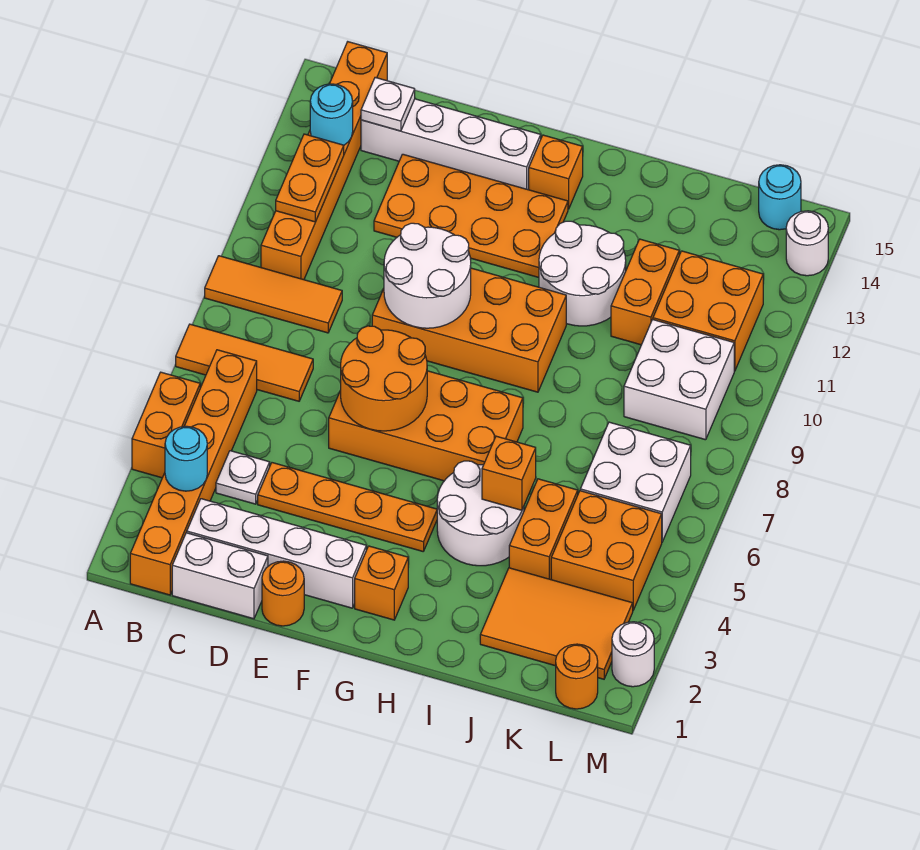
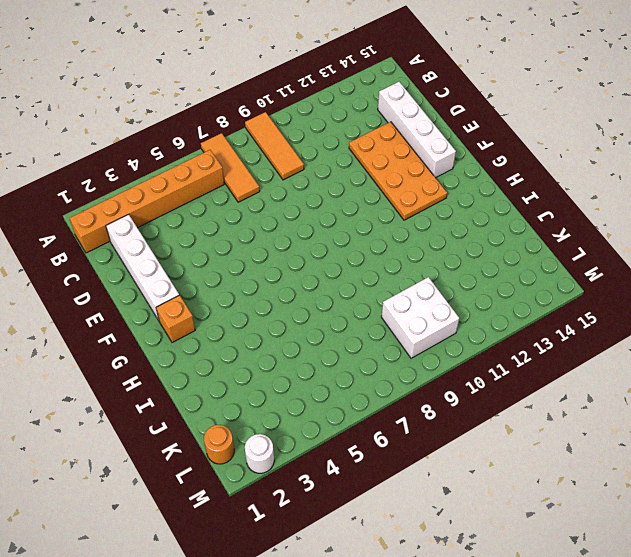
none -> orange 1x2 brick [132,372,200,478]
none -> orange 1x6 brick [261,42,387,280]
none -> white 1x2 brick [172,533,268,619]
none -> white 1x1 plate [216,451,270,504]

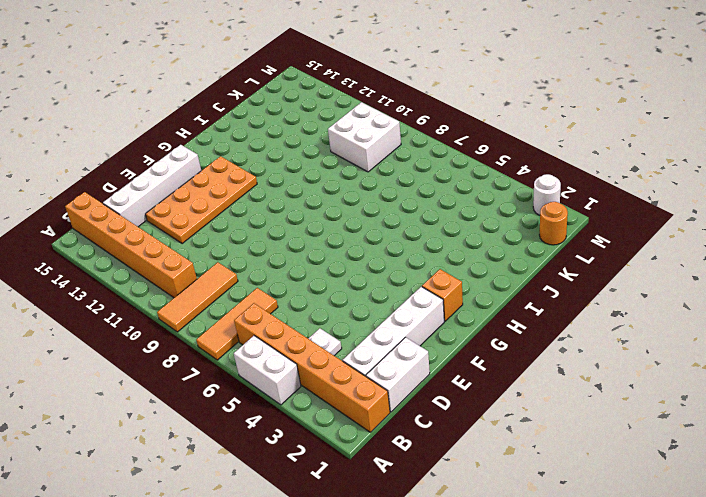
white 1x2 brick [234,336,301,405] -> orange 1x2 brick [132,372,200,478]
none -> orange 1x4 plate [258,463,437,551]
none -> orange 1x1 round brick [262,561,304,626]
none -> orange 2x4 brick [329,371,523,481]
none -> orange 2x4 brick [372,268,566,392]

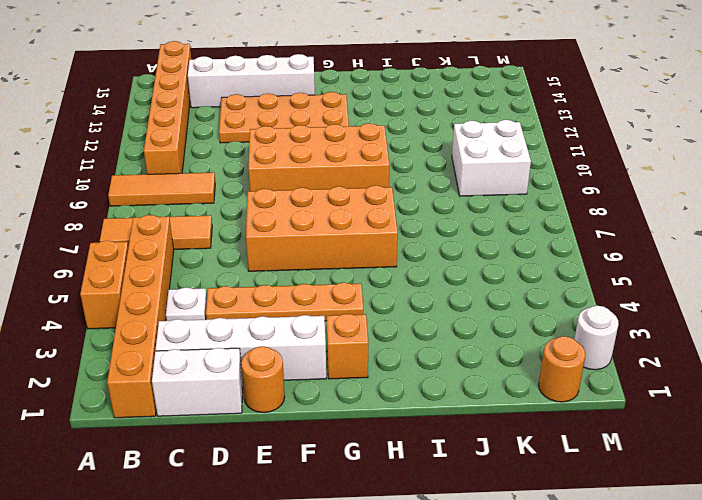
none -> orange 1x1 brick [529,135,583,209]
none -> white 2x2 round brick [437,461,524,566]
none -> white 2x2 round brick [539,221,626,326]
none -> orange 2x3 tile [480,568,633,679]

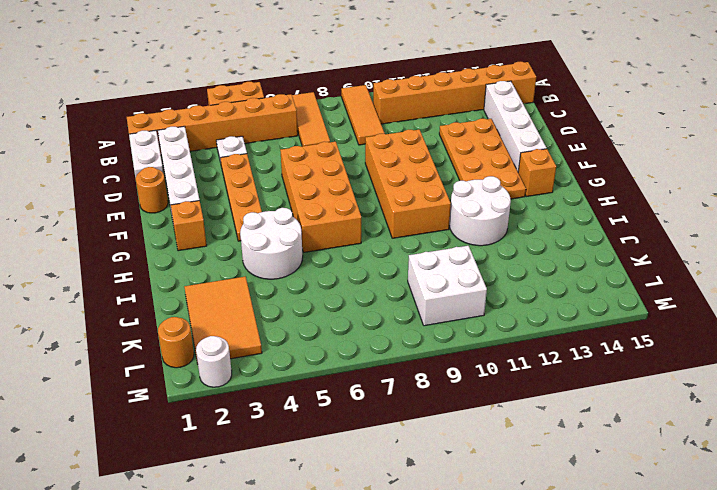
none -> orange 1x2 brick [509,479,578,580]
none -> orange 1x2 brick [611,239,679,345]
none -> orange 2x2 brick [551,491,662,610]
none -> white 2x2 brick [580,422,691,542]

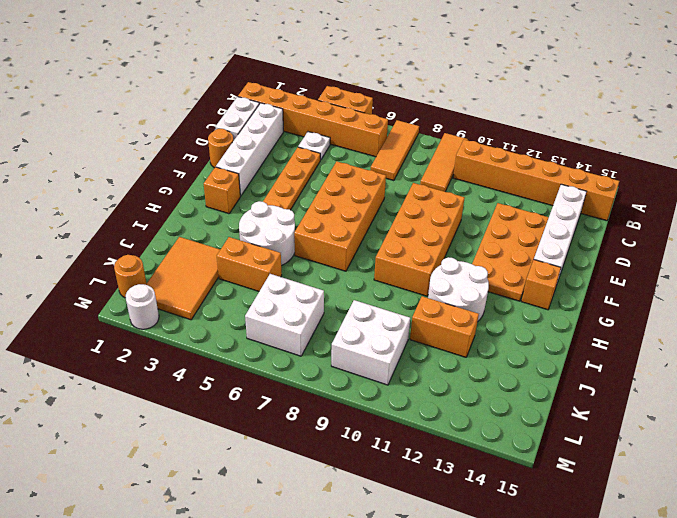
none -> orange 2x2 brick [551,491,662,610]
none -> orange 2x2 brick [653,251,763,371]
none -> cyan 1x1 round brick [759,165,801,230]
none -> white 1x1 round brick [786,211,828,276]

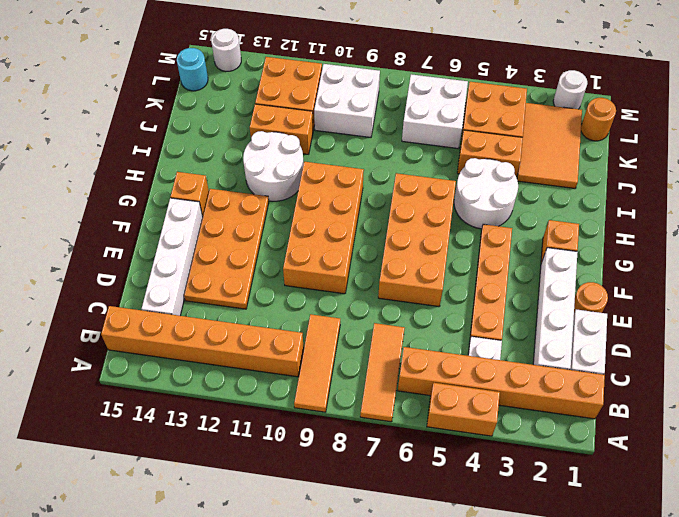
none -> cyan 1x1 round brick [165,426,207,491]
none -> orange 1x2 plate [276,134,344,222]
none -> cyan 1x1 round brick [310,84,353,145]
none -> white 1x1 plate [361,77,415,131]

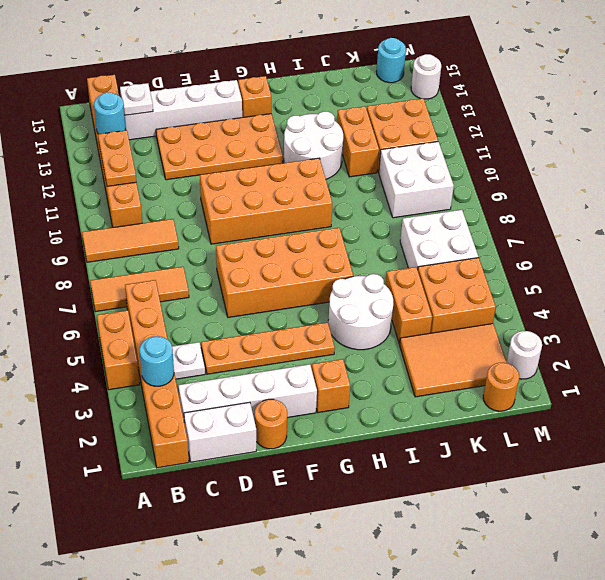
none -> orange 2x2 round brick [340,326,427,431]
none -> white 2x2 round brick [384,223,471,328]
none -> orange 1x1 brick [482,436,536,510]

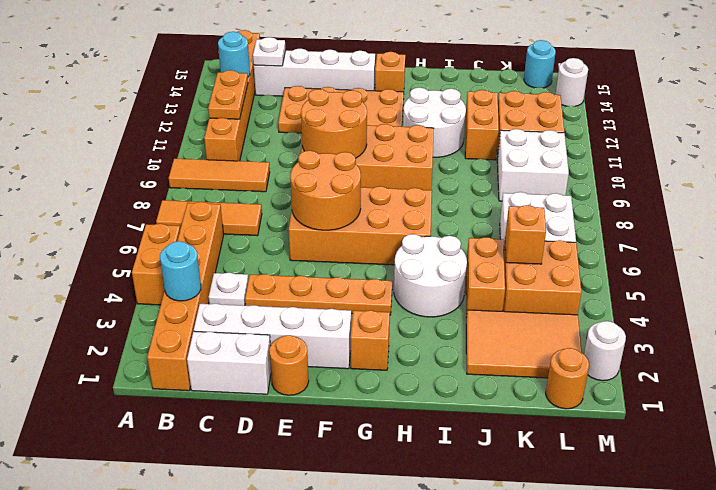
orange 2x2 round brick [301,89,367,158] -> white 2x2 round brick [384,223,471,328]
orange 1x1 brick [505,205,546,264] -> orange 1x1 brick moved to [482,436,536,510]

